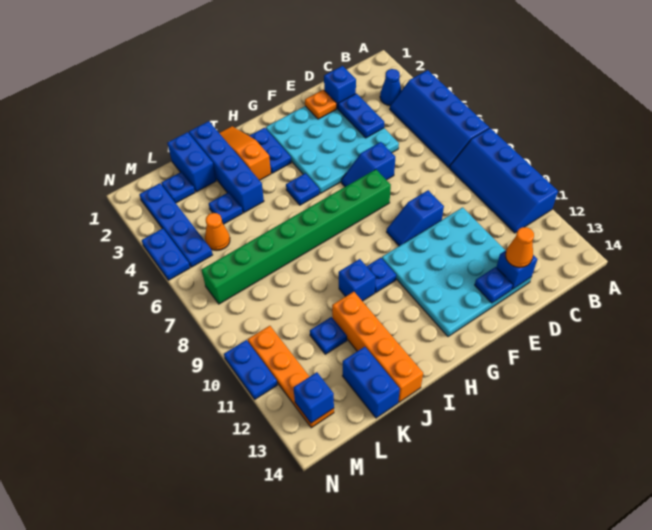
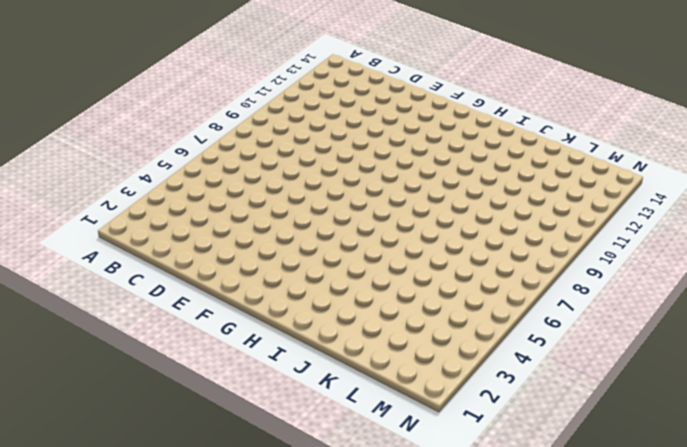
none -> blue 2x4 slope [390,70,489,168]
none -> blue 2x4 slope [450,128,558,233]
none -> blue 1x1 cone [380,69,402,105]
none -> cyan 4x4 plate [266,106,399,193]

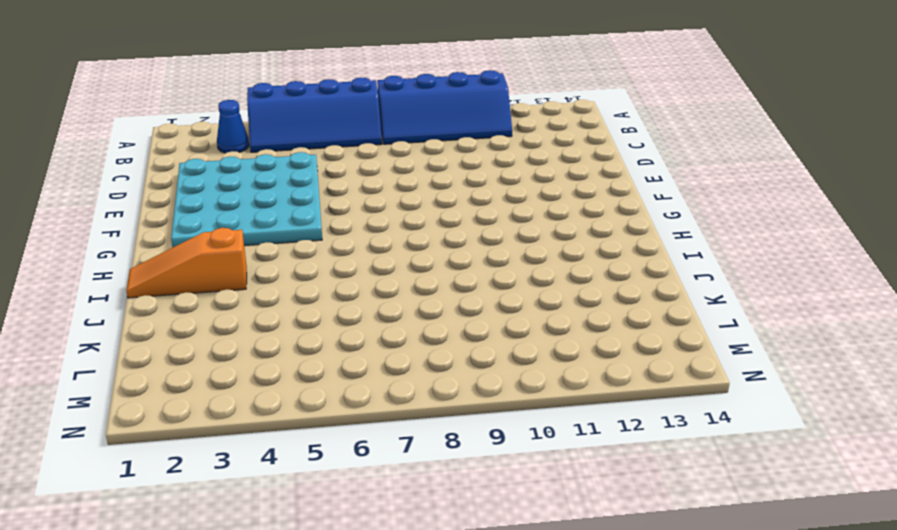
none -> cyan 4x4 plate [382,207,531,337]
none -> blue 1x2 slope [341,142,395,187]
none -> blue 1x2 slope [387,190,444,246]
none -> green 1x8 brick [202,169,391,304]

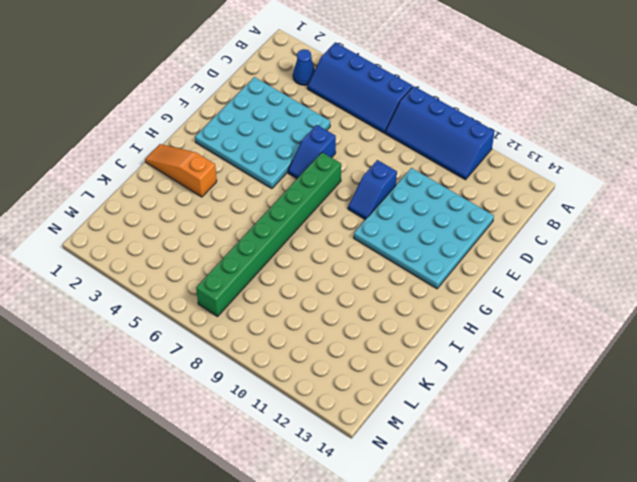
none -> blue 1x2 plate [250,128,291,173]
none -> blue 1x1 plate [286,173,319,205]
none -> blue 1x1 plate [367,258,396,293]
none -> blue 1x1 brick [339,259,376,301]

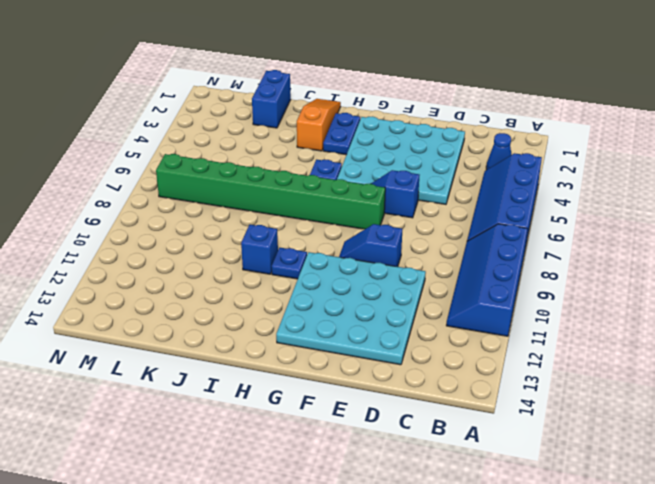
none -> blue 1x4 brick [189,121,264,212]
none -> orange 1x4 brick [332,292,423,402]
none -> blue 1x1 plate [209,192,243,224]
none -> blue 1x1 plate [310,317,347,354]

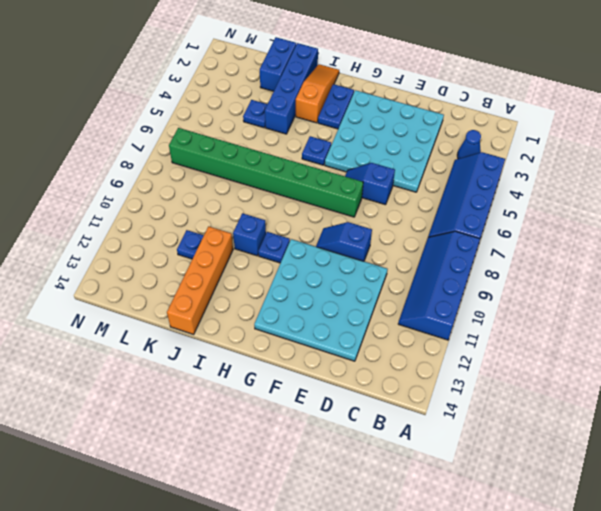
none -> blue 1x2 brick [342,347,400,418]
none -> blue 1x1 plate [161,172,195,203]
none -> orange 1x1 cone [205,213,230,250]
none -> blue 1x4 plate [139,183,213,267]

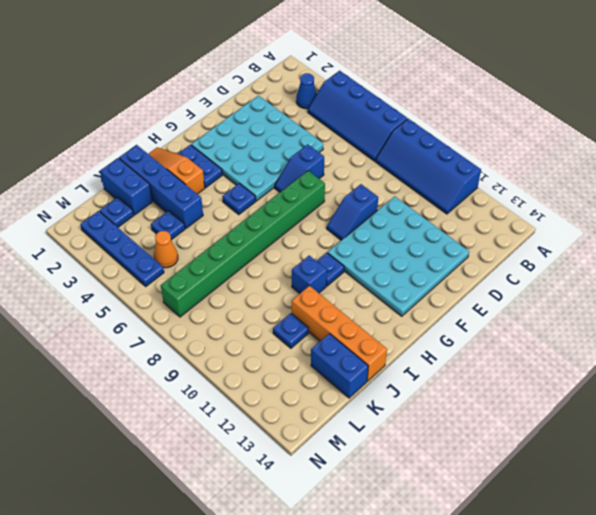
none -> orange 1x4 plate [248,326,334,428]
none -> blue 1x2 plate [142,229,190,280]
none -> blue 1x2 plate [224,340,277,399]
none -> blue 1x1 brick [324,66,356,109]

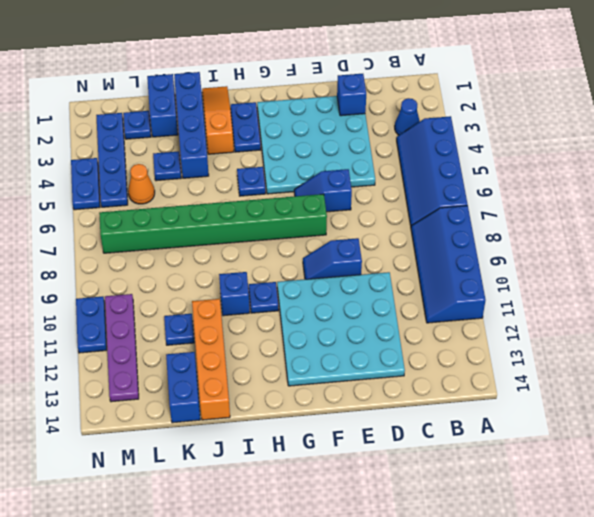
purple 1x4 plate [105,294,139,402] -> orange 1x4 plate [248,326,334,428]
none -> blue 1x2 plate [338,94,384,138]
none -> blue 1x1 brick [496,250,538,289]
none -> orange 1x1 plate [305,90,337,119]
none -> blue 1x1 plate [475,267,513,303]

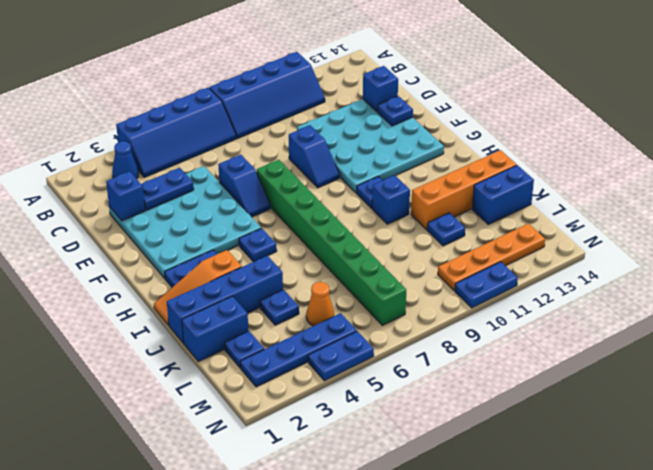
none -> orange 1x1 plate [305,90,337,119]
none -> blue 1x1 brick [293,372,334,423]
none -> orange 1x1 cone [506,227,534,267]

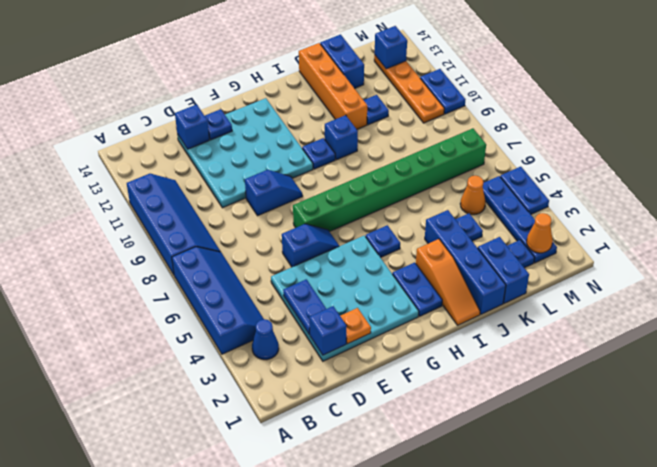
orange 1x1 cone [527,213,553,253] -> orange 1x1 cone moved to [506,227,534,267]

